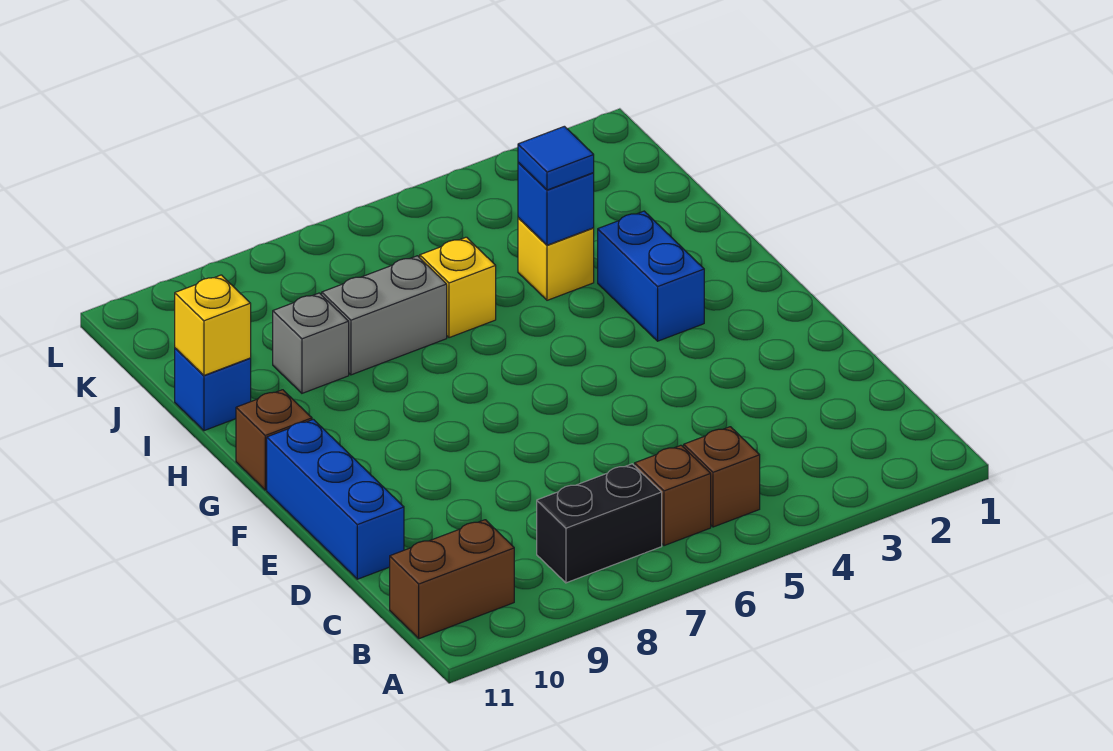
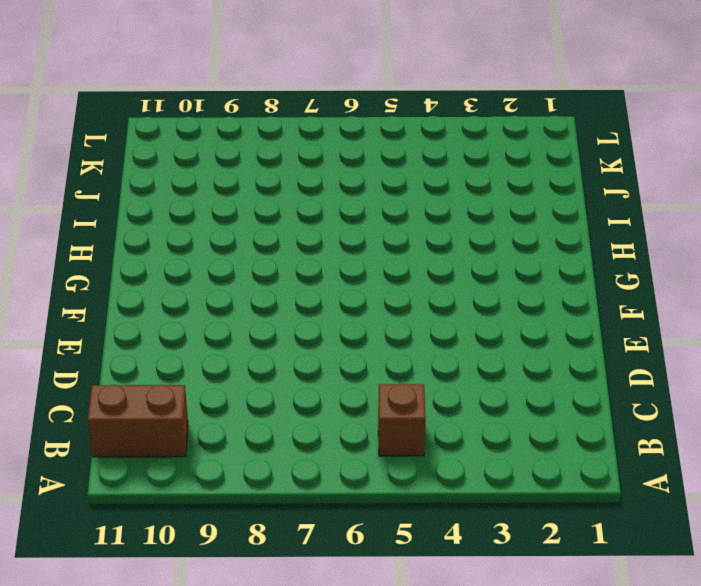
none -> brown 1x1 brick [635,445,711,546]
none -> black 1x2 brick [537,464,662,583]
none -> blue 1x3 brick [267,419,404,579]

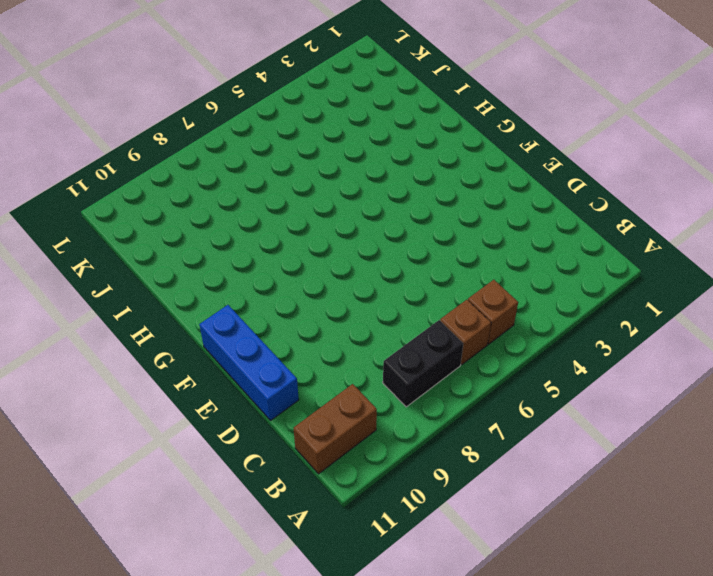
none -> blue 1x2 brick [598,211,704,341]
none -> brown 1x1 brick [236,390,312,490]
none -> yellow 1x1 brick [518,218,594,300]

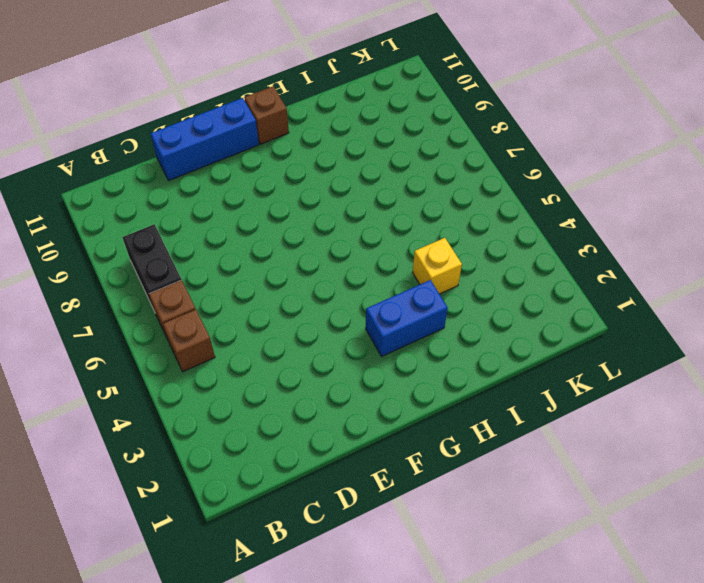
none -> brown 1x2 brick [389,520,514,639]
none -> yellow 1x1 brick [420,237,496,338]
none -> grey 1x2 brick [322,256,447,375]

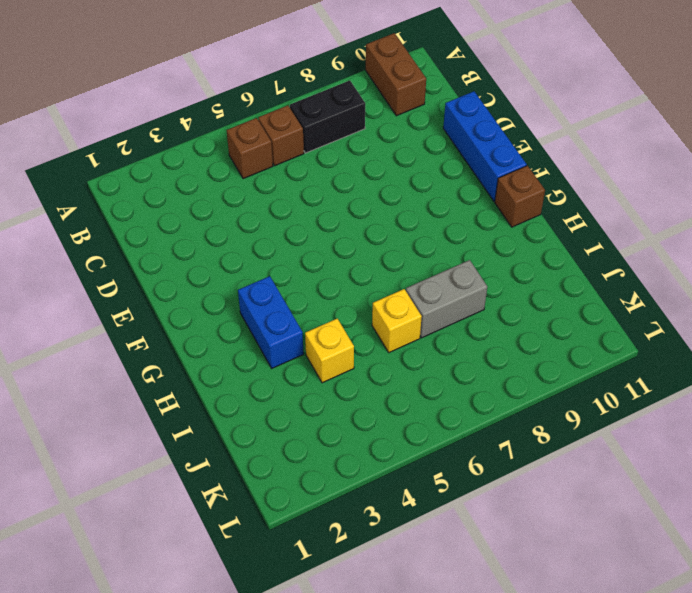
brown 1x2 brick [366,33,426,116] -> brown 1x2 brick turned to [389,520,514,639]
none -> grey 1x1 brick [273,293,349,393]
none -> blue 1x1 brick [175,348,251,431]
none -> blue 1x1 brick [518,162,594,245]

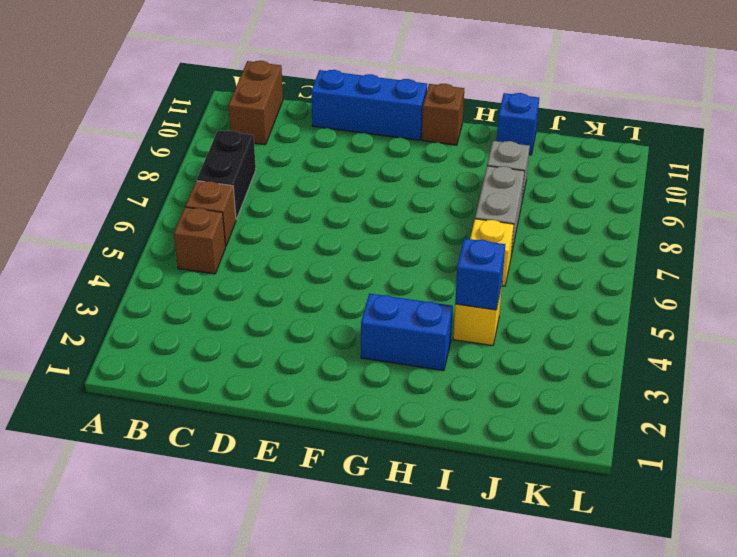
none -> yellow 1x1 brick [175,275,251,375]
none -> blue 1x1 tile [518,126,594,190]

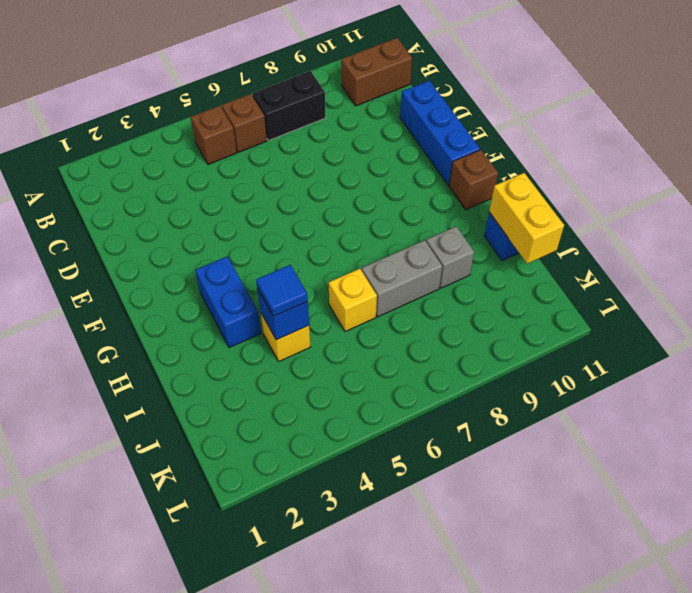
yellow 1x2 brick [489,173,564,264] -> yellow 1x1 brick [175,275,251,375]

